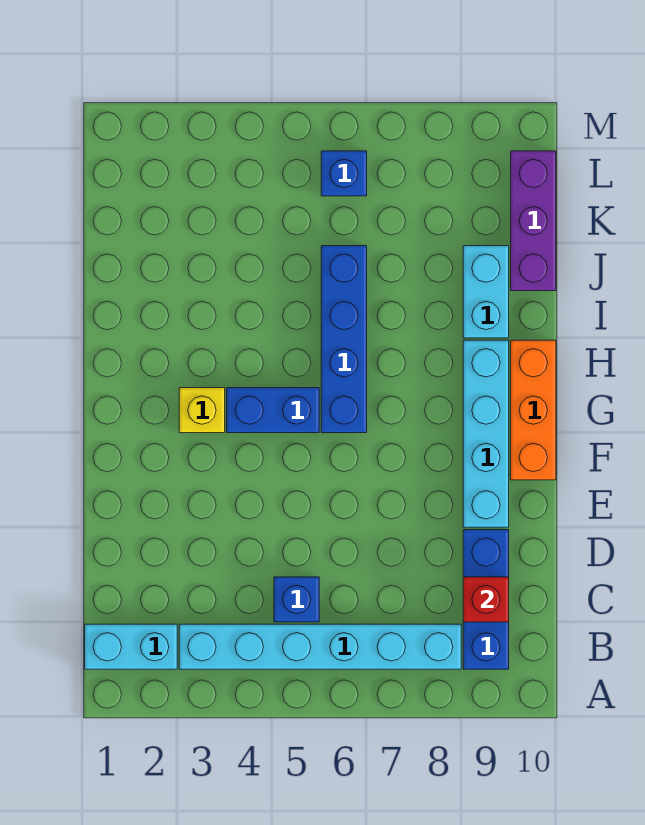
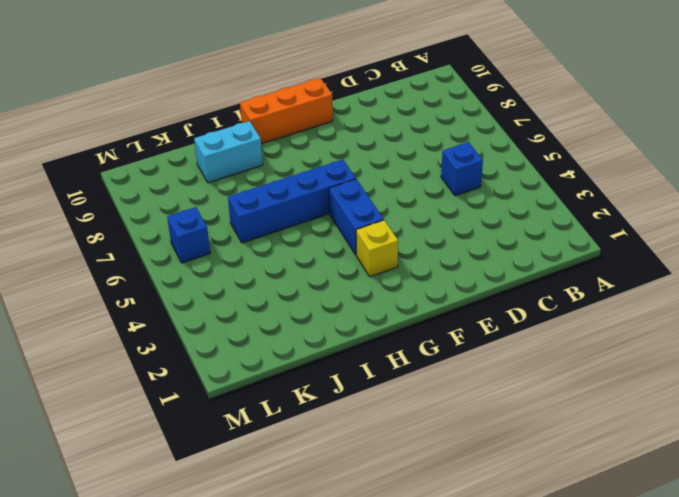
none -> cyan 1x2 brick [85,624,177,669]
none -> cyan 1x6 brick [179,624,461,669]
none -> blue 1x3 brick [463,530,509,669]

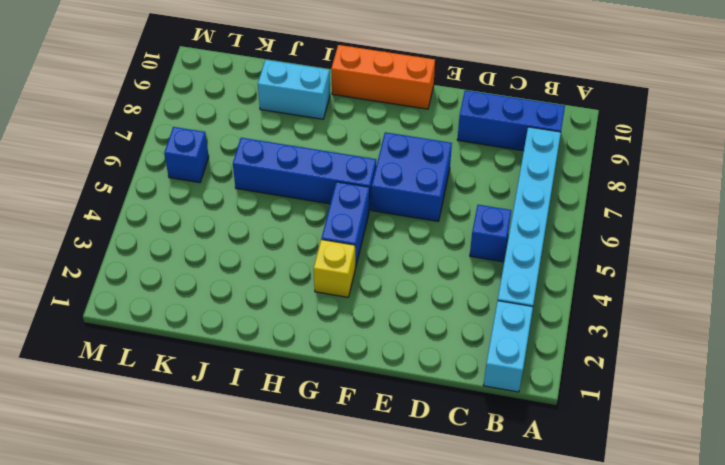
blue 2x2 brick [371,132,452,221] -> none
none -> cyan 1x4 brick [463,340,509,527]
none -> purple 1x3 brick [511,151,556,291]
none -> red 1x1 brick [463,577,509,622]

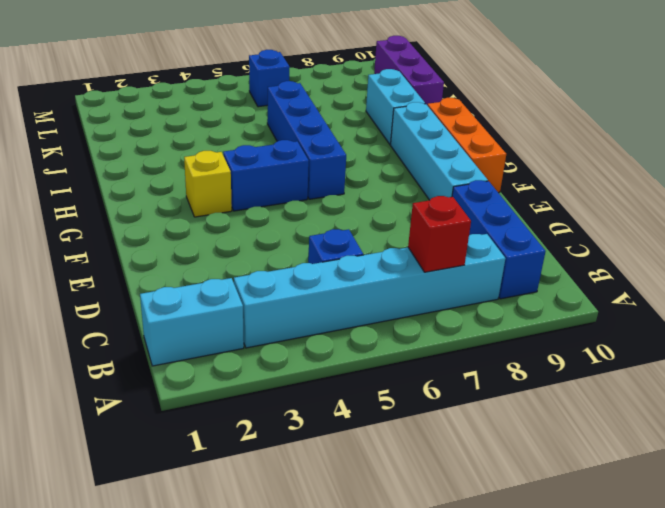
red 1x1 brick [408,196,471,272] -> red 1x1 brick moved to [463,577,509,622]

